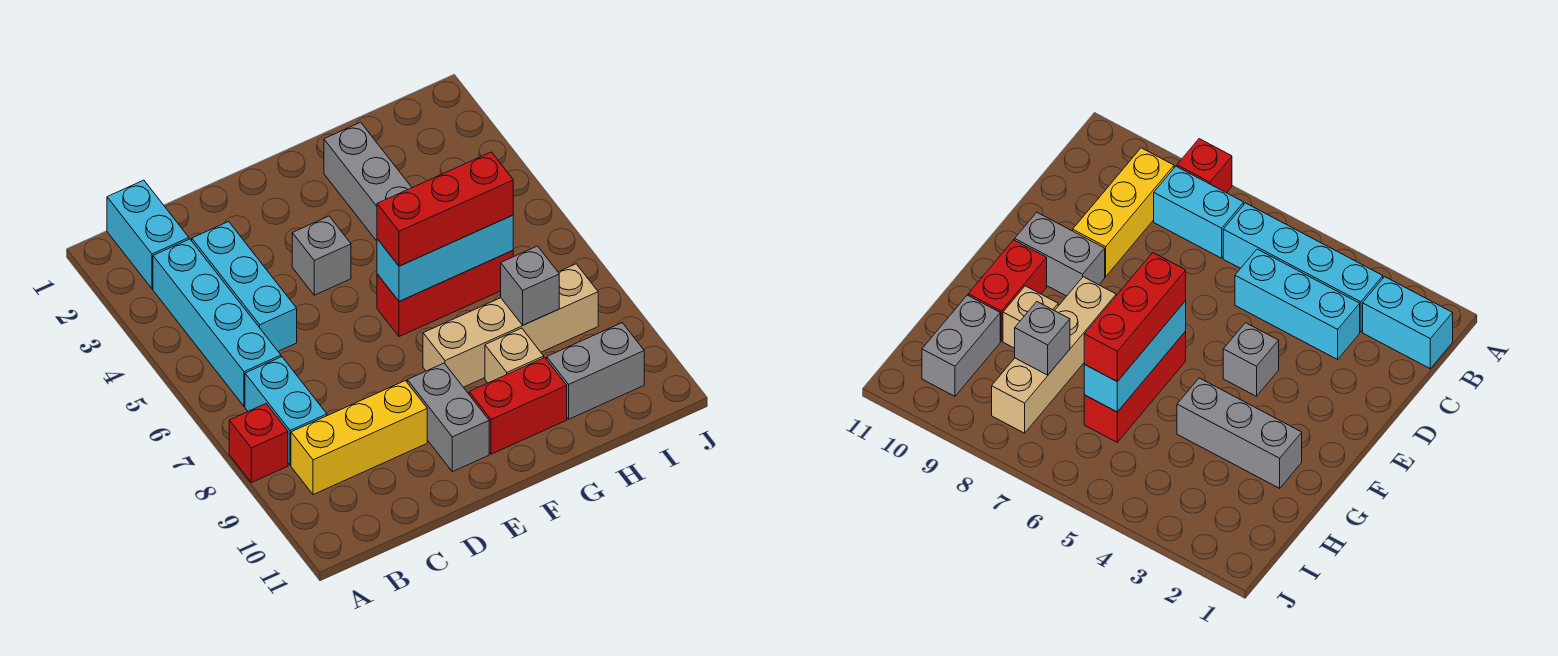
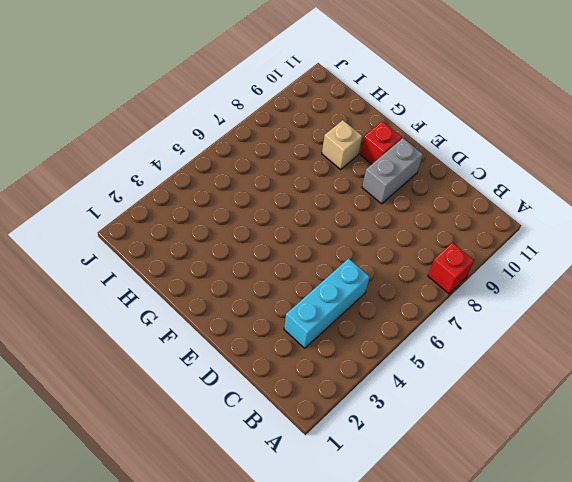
red 1x1 brick [360,121,402,164] -> red 1x2 brick [469,358,567,454]
none -> cyan 1x2 brick [107,180,189,289]
none -> cyan 1x4 brick [153,239,281,406]
none -> cyan 1x2 brick [245,357,327,465]

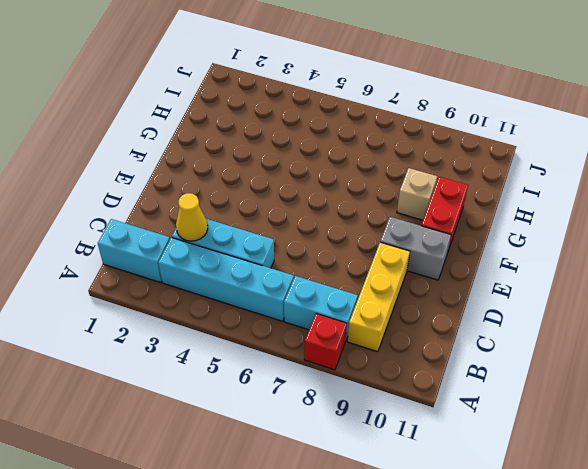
yellow 1x1 cone [176,193,208,241] -> none
none -> grey 1x1 brick [292,216,351,295]
none -> red 1x3 brick [377,251,513,337]
none -> tan 1x4 brick [423,264,598,387]

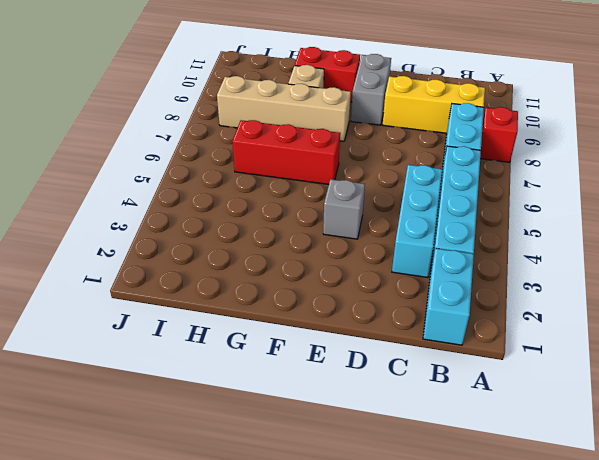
none -> grey 1x3 brick [324,122,412,241]
none -> grey 1x2 brick [547,323,644,419]
none -> cyan 1x3 brick [377,215,513,301]

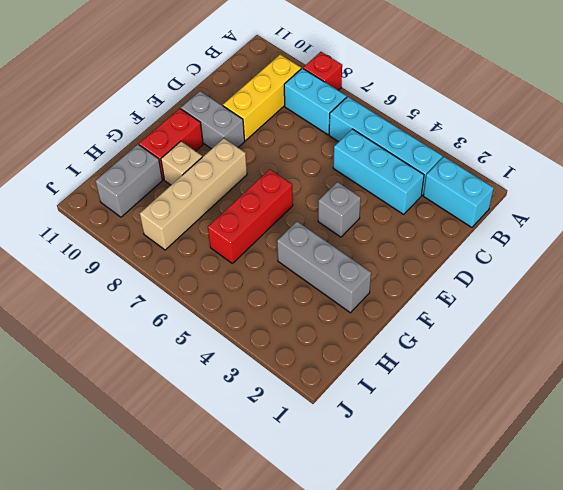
none -> cyan 1x3 brick [377,215,513,301]
none -> grey 1x1 brick [501,246,559,325]
none -> red 1x3 brick [377,152,513,266]

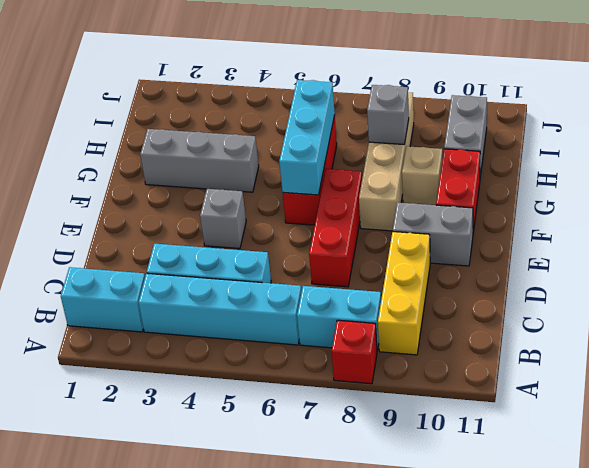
red 1x3 brick [309,169,362,287] -> red 1x3 brick moved to [377,152,513,266]

